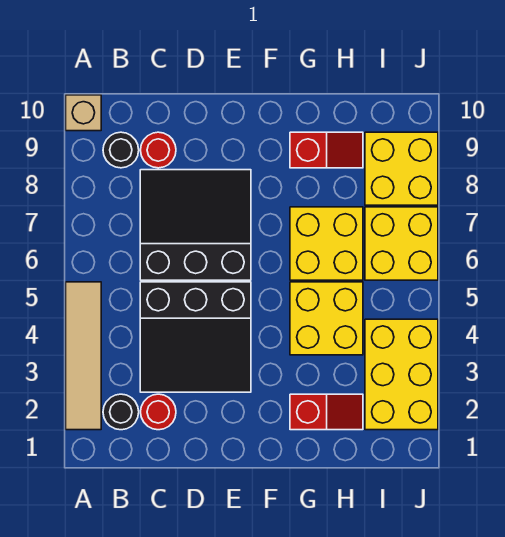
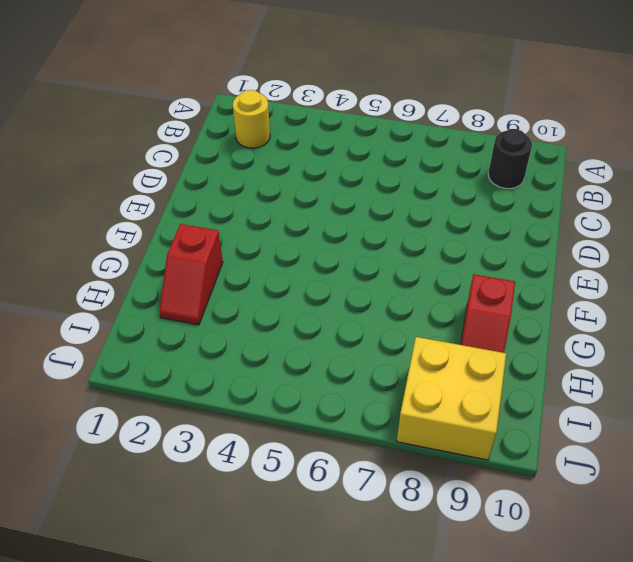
yellow 1x1 round brick [233,90,270,148] -> black 1x1 round brick [103,394,139,430]
none -> tan 1x4 tile [66,282,101,430]
none -> tan 1x1 brick [66,95,101,131]
none -> red 1x1 round brick [141,394,176,430]

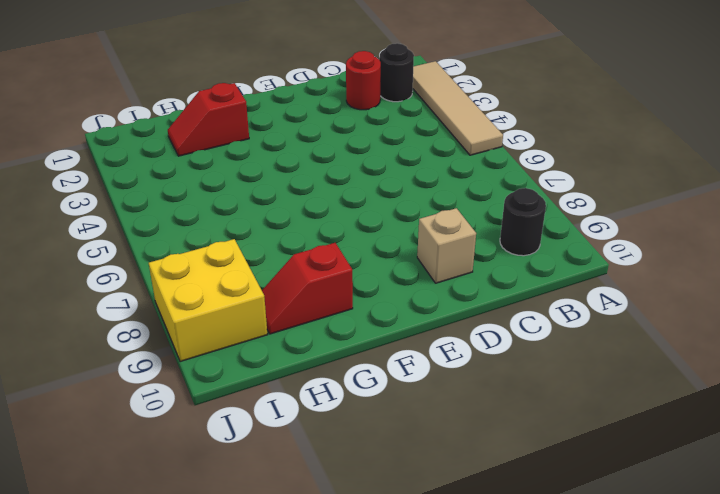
tan 1x1 brick [417,208,476,283] -> tan 1x1 brick moved to [66,95,101,131]
none -> black 3x3 slope [140,282,251,392]
none -> black 3x3 slope [140,170,251,280]
none -> red 1x1 round brick [141,132,176,168]

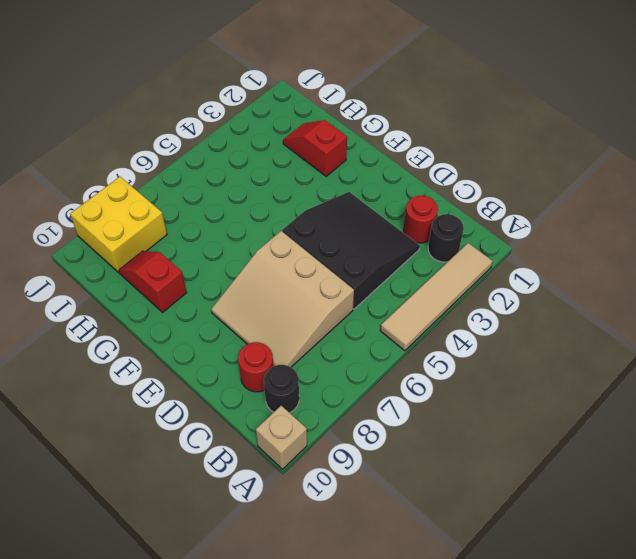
tan 3x3 slope [211,231,354,367] -> black 3x3 slope [140,170,251,280]
none -> yellow 2x2 brick [290,282,363,355]
none -> yellow 2x2 brick [290,207,363,280]
none -> yellow 2x3 brick [365,319,438,430]

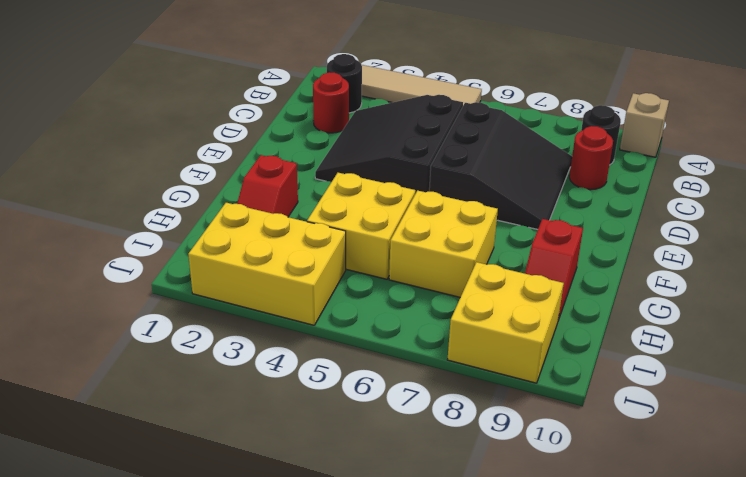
none -> yellow 2x2 brick [365,207,438,280]

